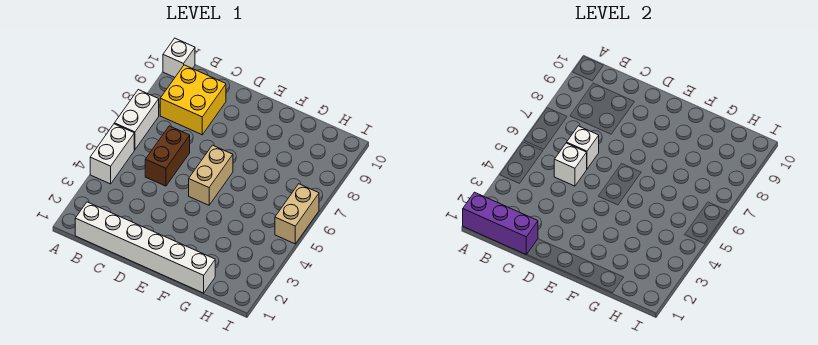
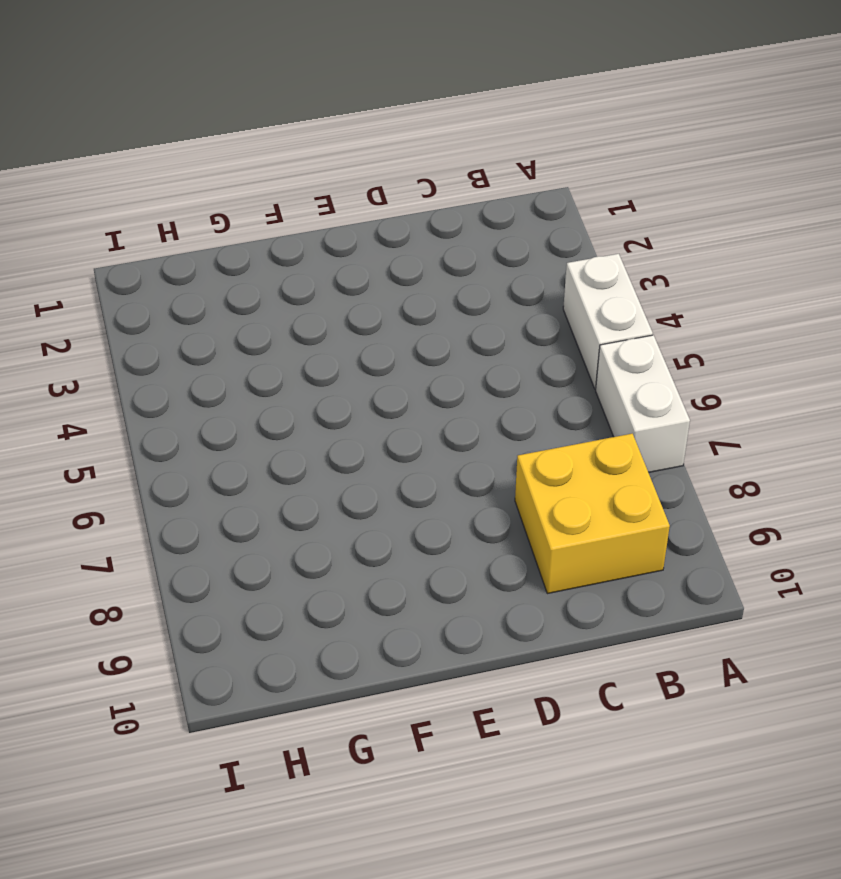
none -> white 1x1 brick [163,38,195,77]
none -> white 1x6 brick [75,202,215,293]

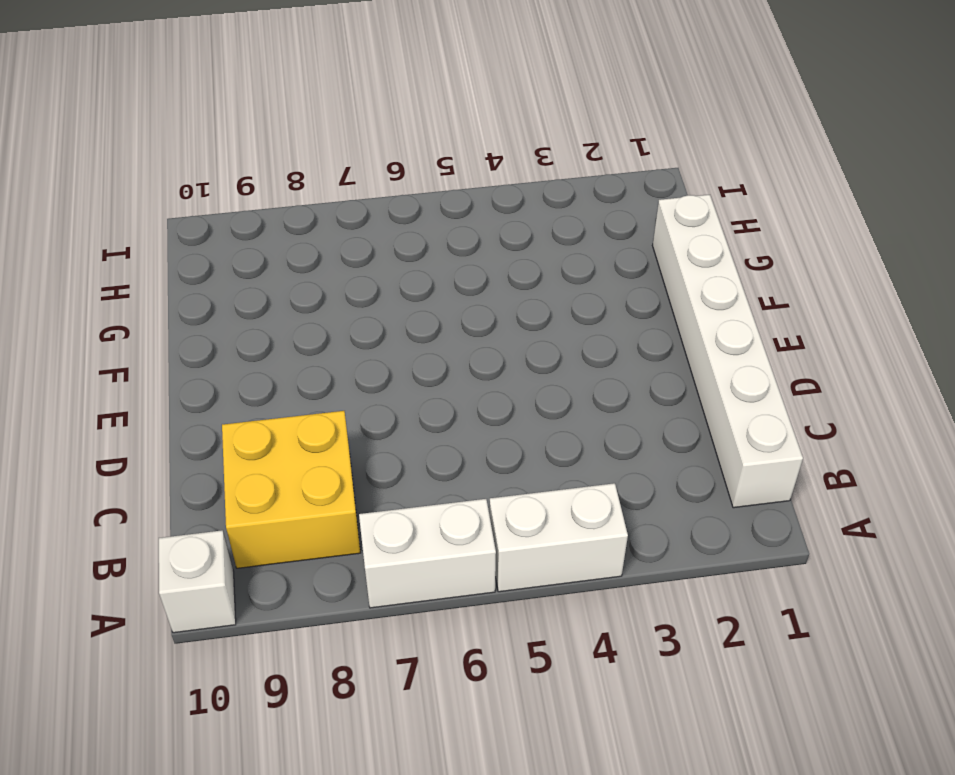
none -> brown 1x2 brick [145,126,190,186]
none -> tan 1x2 brick [189,145,233,205]

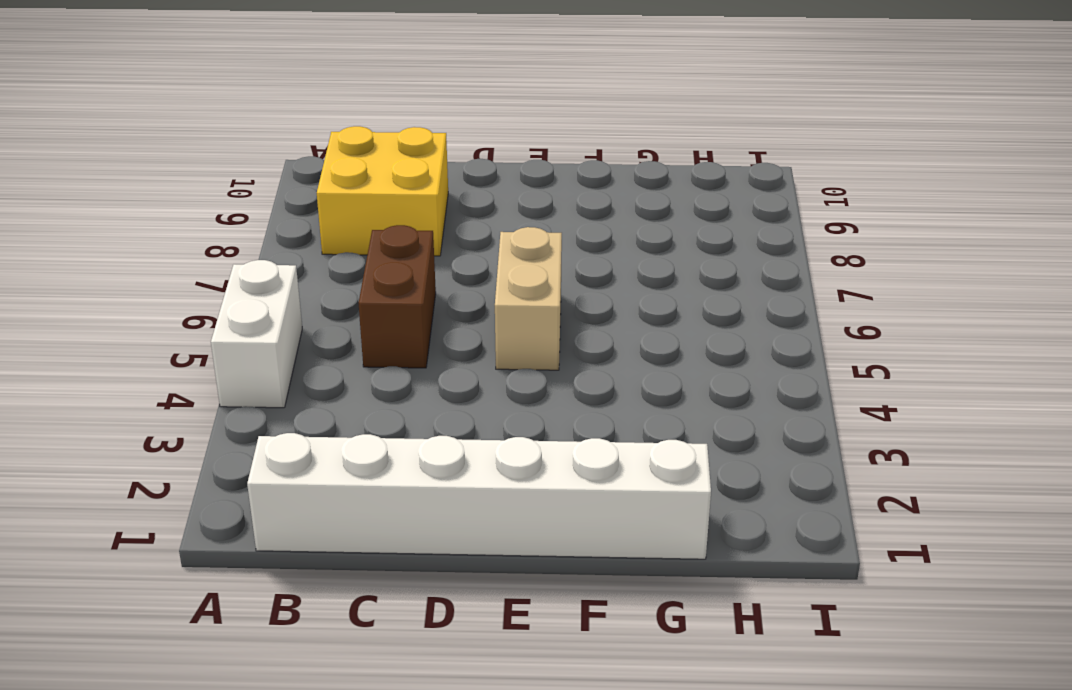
none -> white 1x2 brick [114,90,159,150]
none -> white 1x1 brick [163,38,195,77]

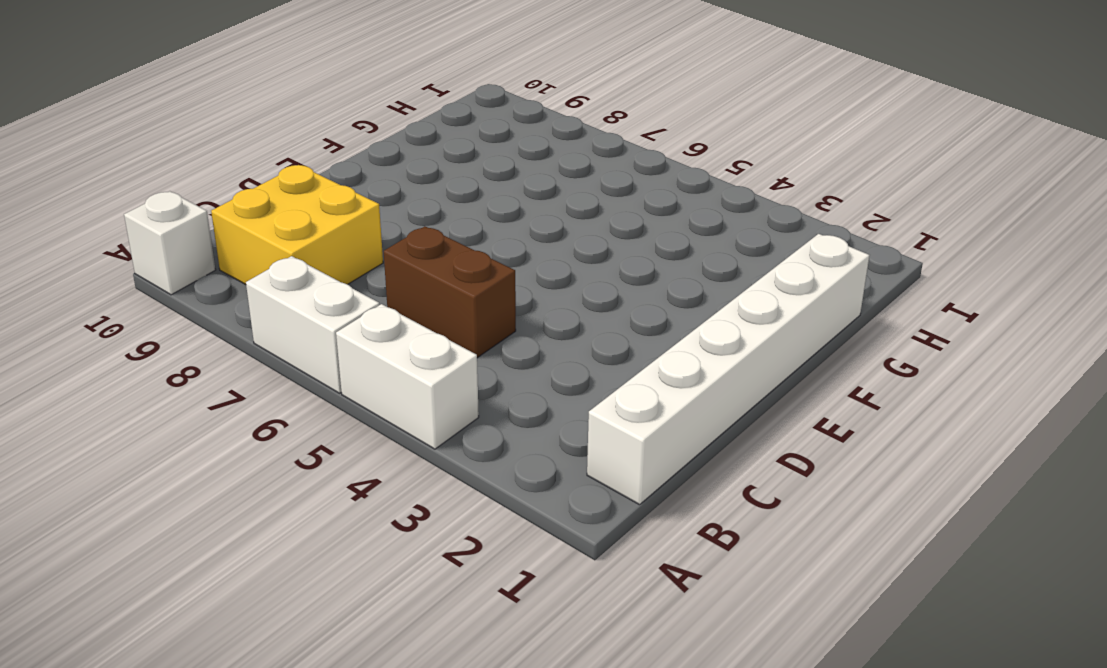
none -> tan 1x2 brick [189,145,233,205]
none -> tan 1x2 brick [275,184,319,244]

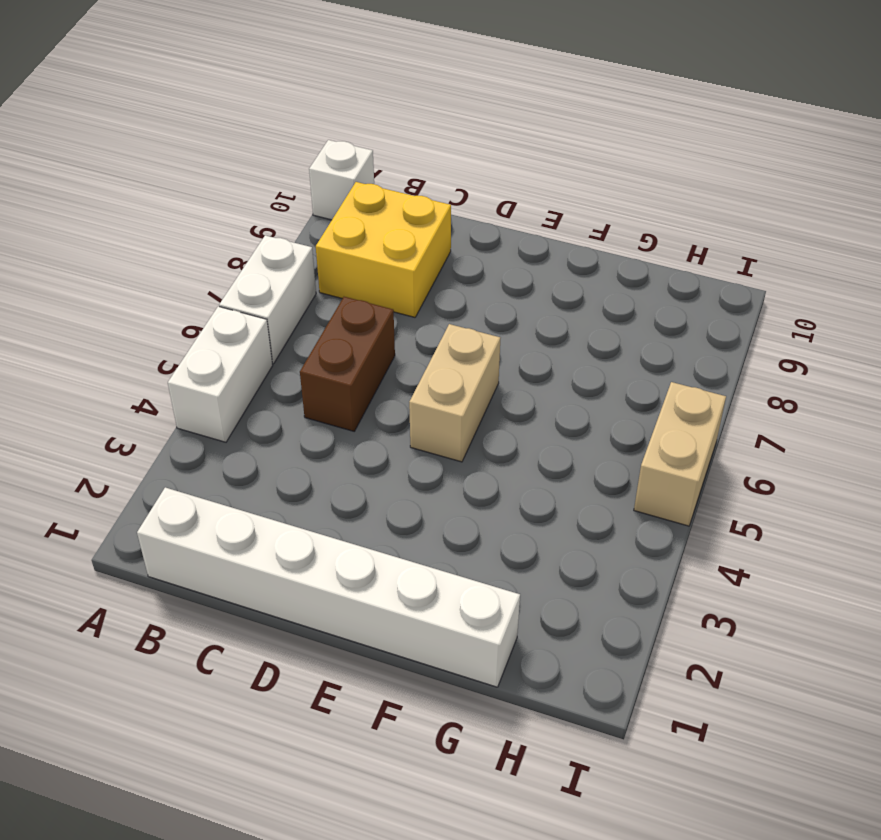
none -> purple 1x3 brick [463,192,538,255]
none -> white 1x1 brick [554,143,587,186]

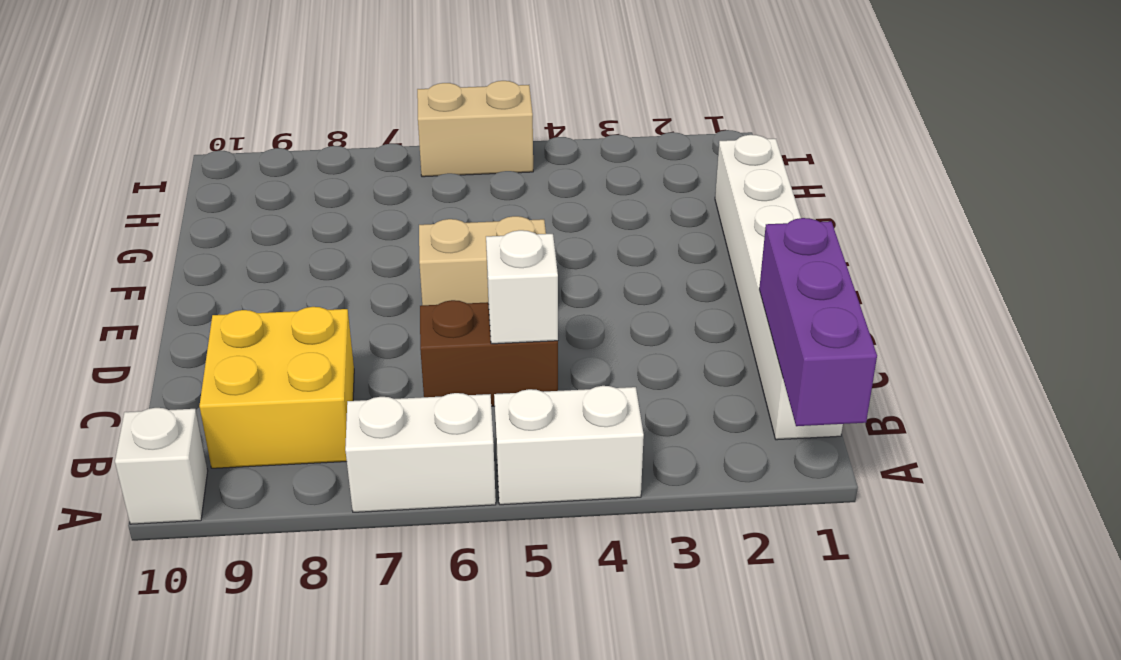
none -> white 1x1 brick [567,126,599,169]

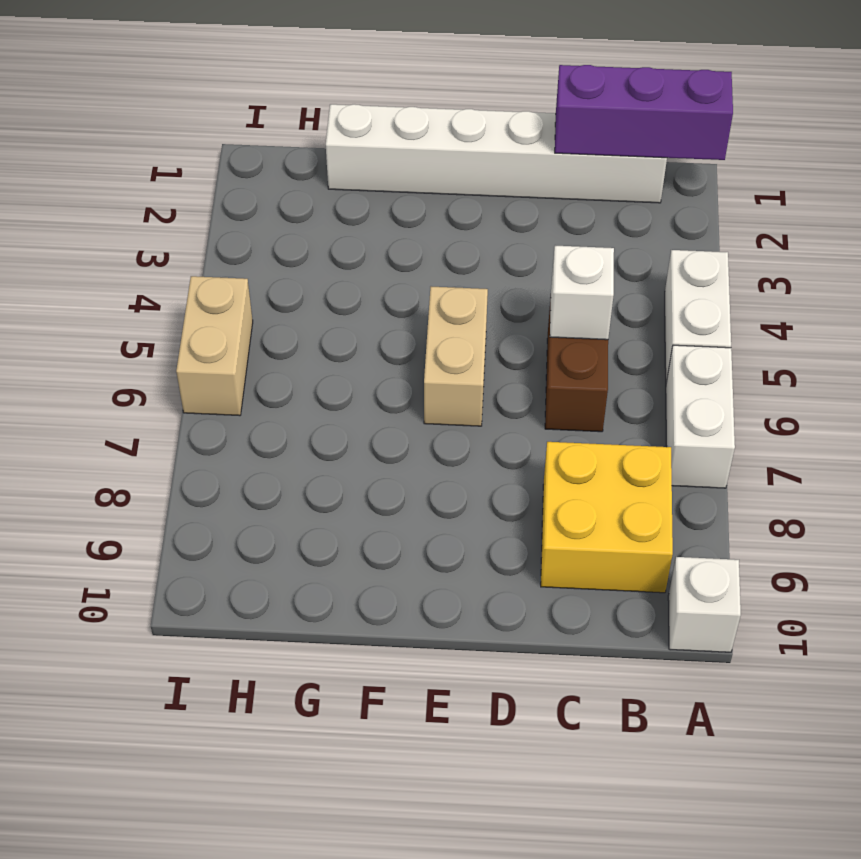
none -> white 1x1 brick [567,126,599,169]

